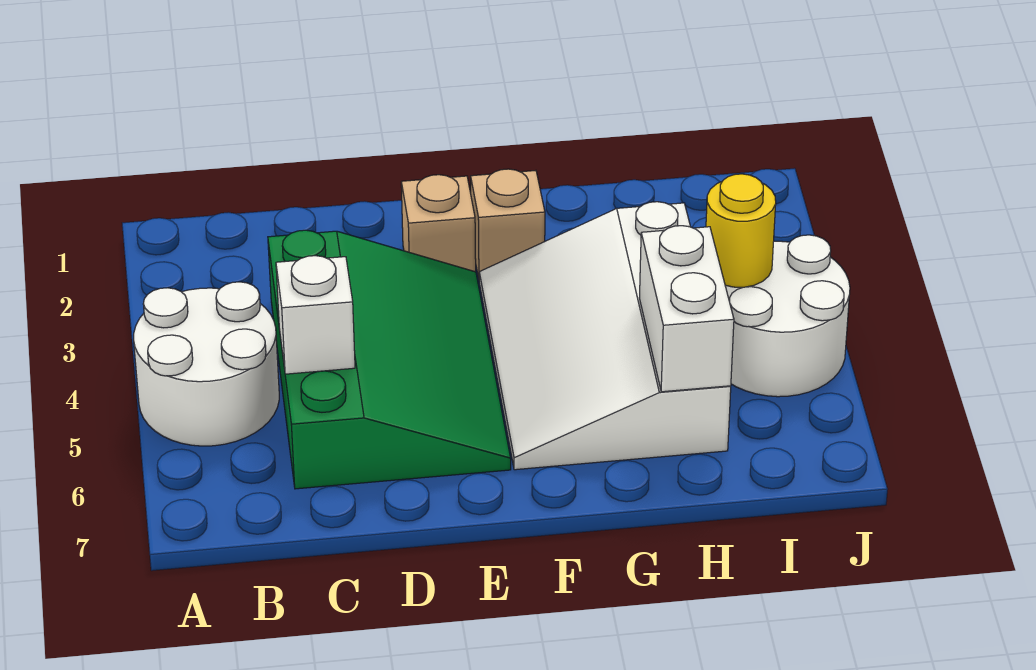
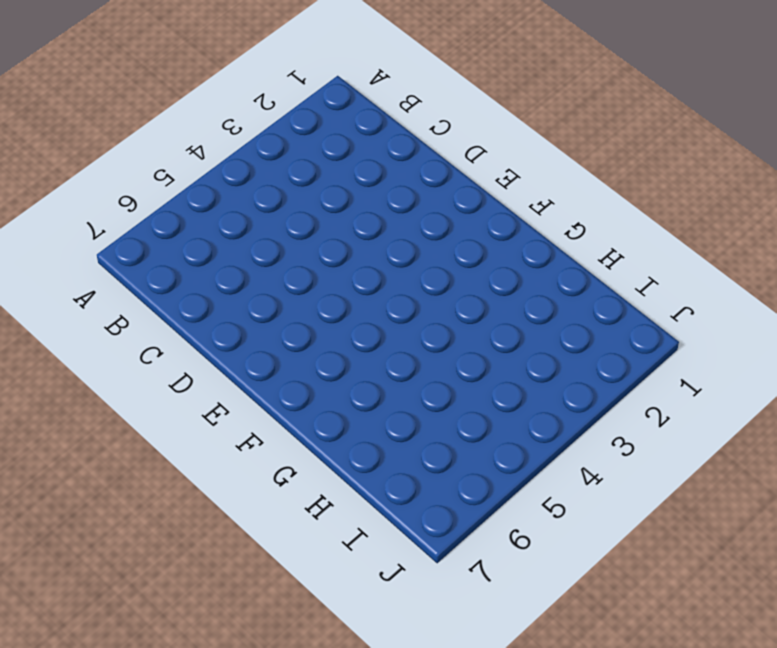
none -> white 2x2 round brick [134,282,279,446]
none -> green 3x4 slope [268,230,511,489]

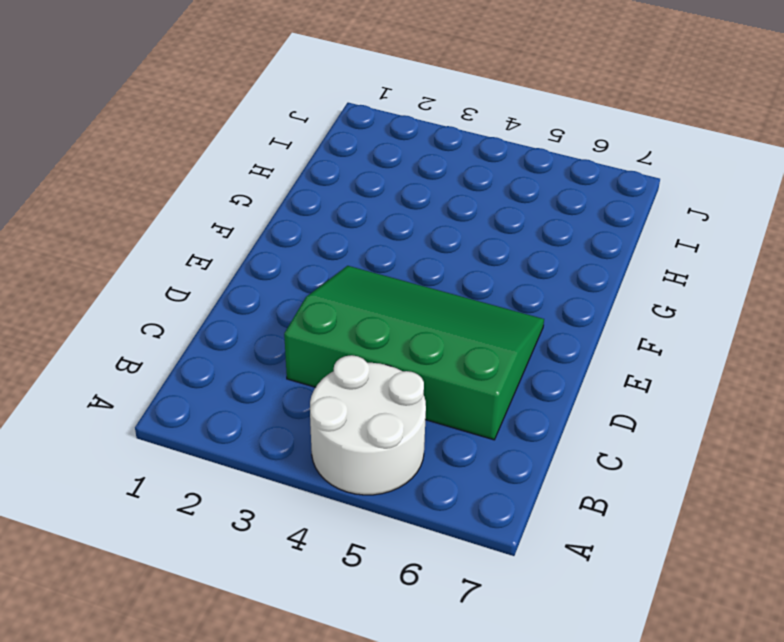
none -> tan 1x1 brick [401,175,476,272]
none -> tan 1x1 brick [471,169,545,278]

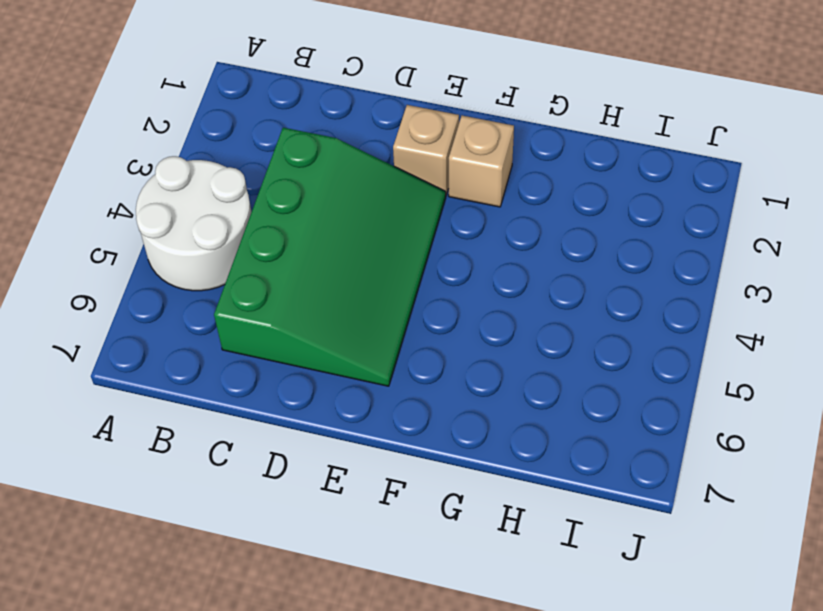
none -> white 3x4 slope [479,202,731,470]
none -> white 2x2 round brick [725,235,850,397]

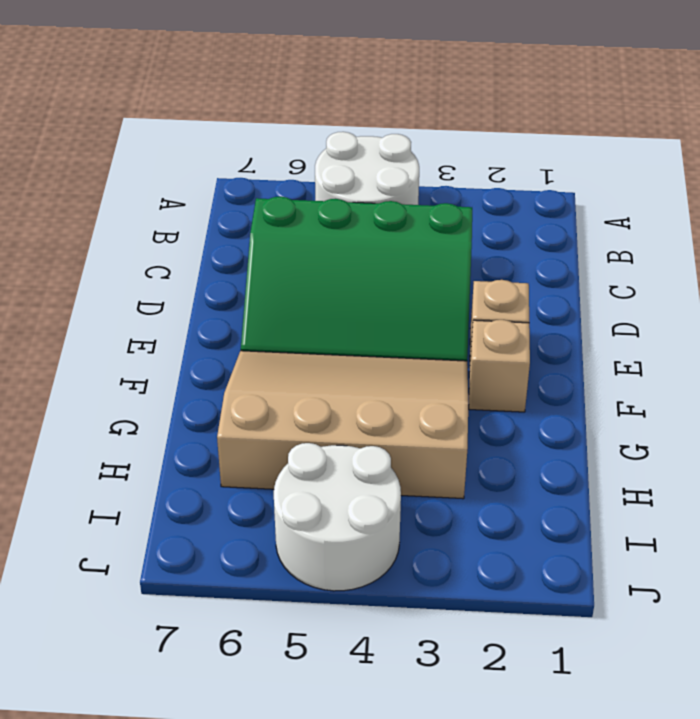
tan 3x4 slope [217,351,468,499] -> white 3x4 slope [479,202,731,470]
none -> white 1x1 brick [276,256,355,374]
none -> white 1x2 brick [640,226,734,392]

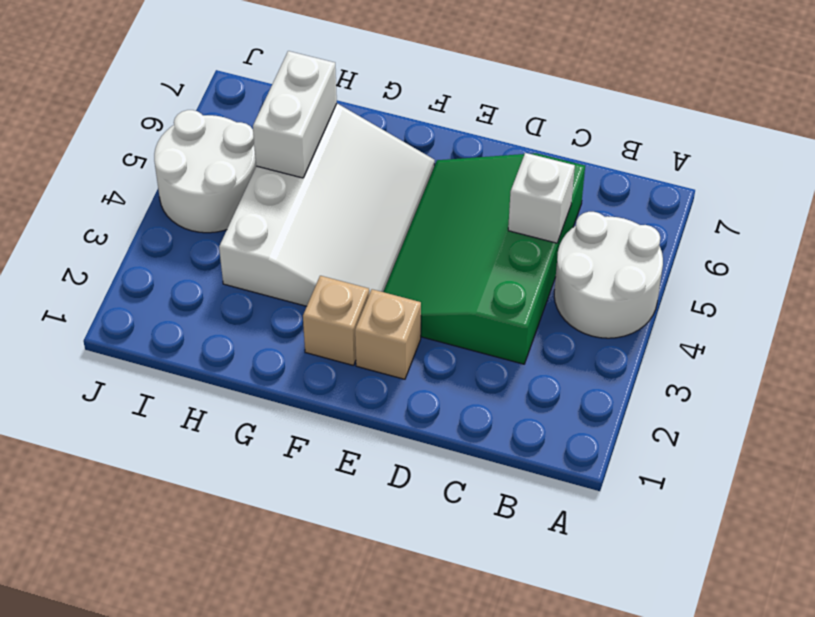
none -> yellow 1x1 round brick [706,174,776,287]

